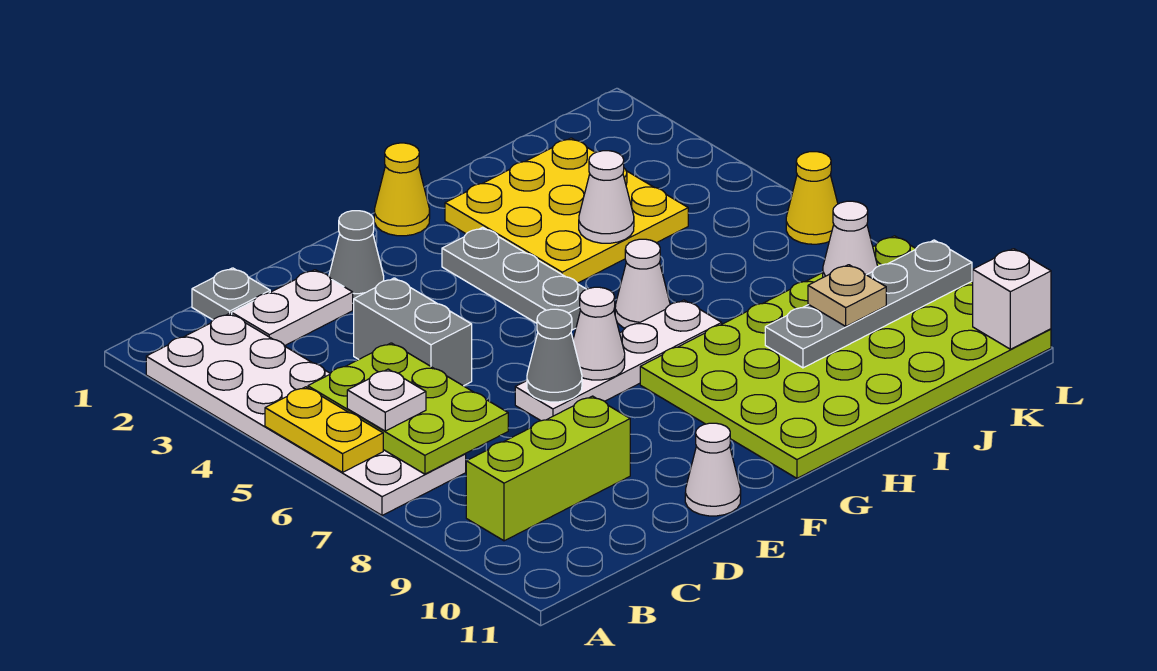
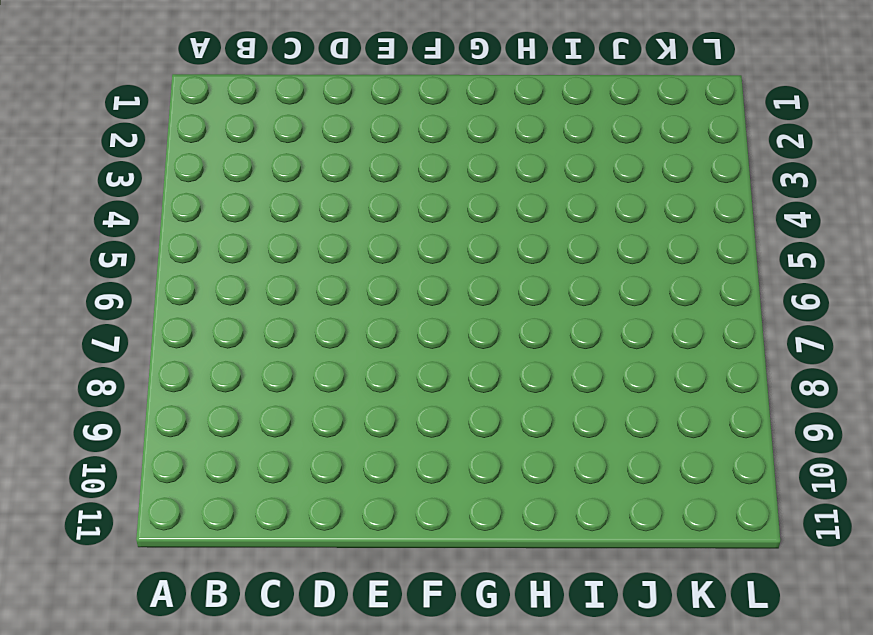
none -> white 2x6 plate [146,313,466,516]
none -> lime 1x3 brick [466,396,630,541]
none -> grey 1x1 plate [192,268,270,320]

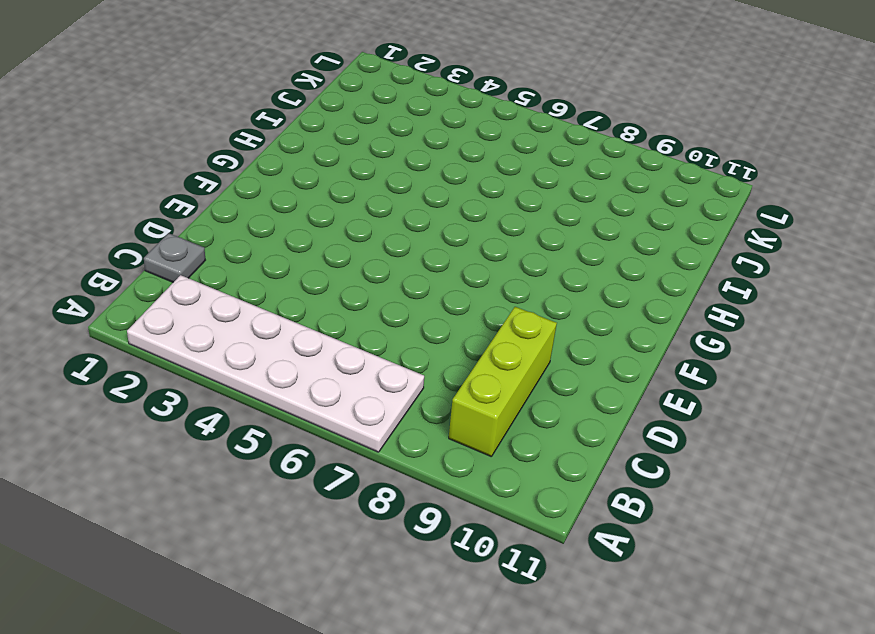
none -> white 1x2 plate [232,270,353,346]
none -> grey 1x2 brick [354,278,472,386]
none -> grey 1x1 cone [329,211,384,303]

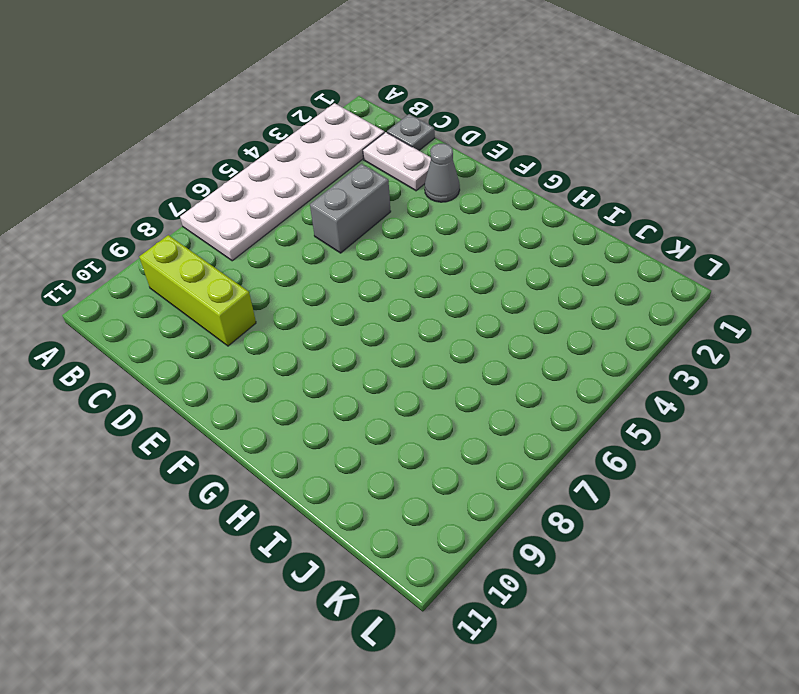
none -> white 1x4 plate [515,300,722,421]
none -> white 1x1 cone [685,423,741,516]
none -> yellow 1x1 cone [374,143,430,236]

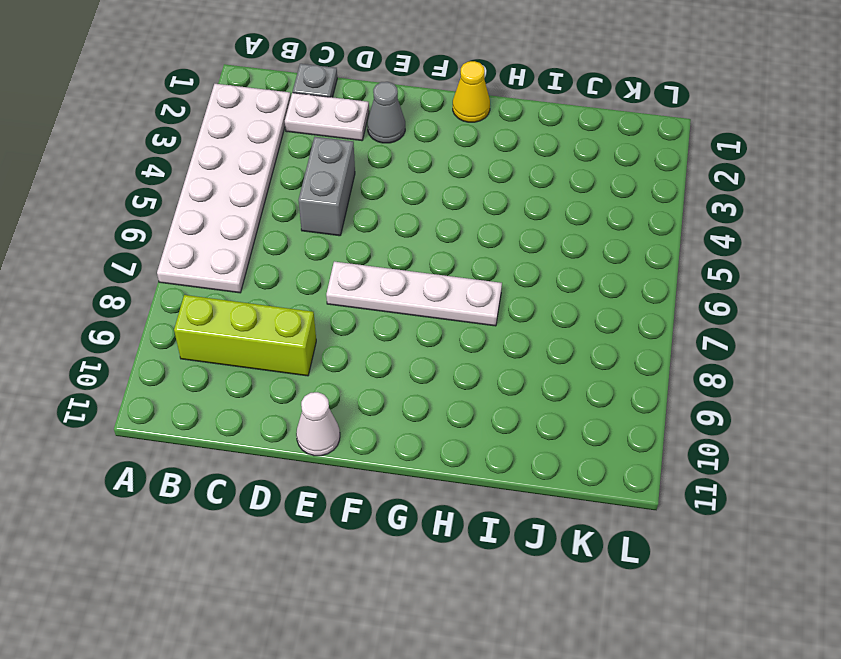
none -> grey 1x3 plate [442,227,586,330]
none -> lime 4x6 plate [640,236,1051,478]
none -> yellow 3x3 plate [445,138,688,283]

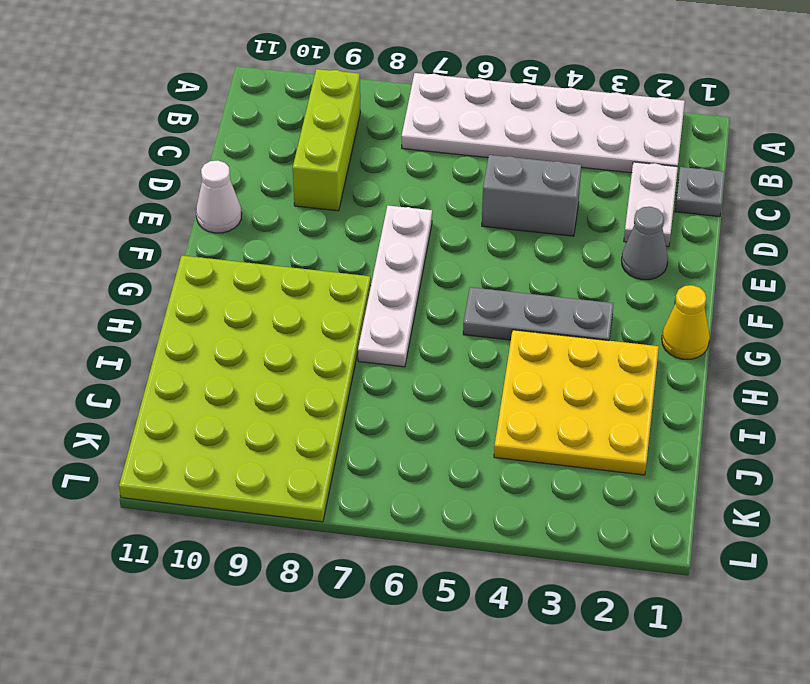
none -> white 1x1 cone [615,239,670,328]
none -> yellow 1x1 cone [786,152,838,244]
none -> yellow 1x2 plate [265,387,383,472]

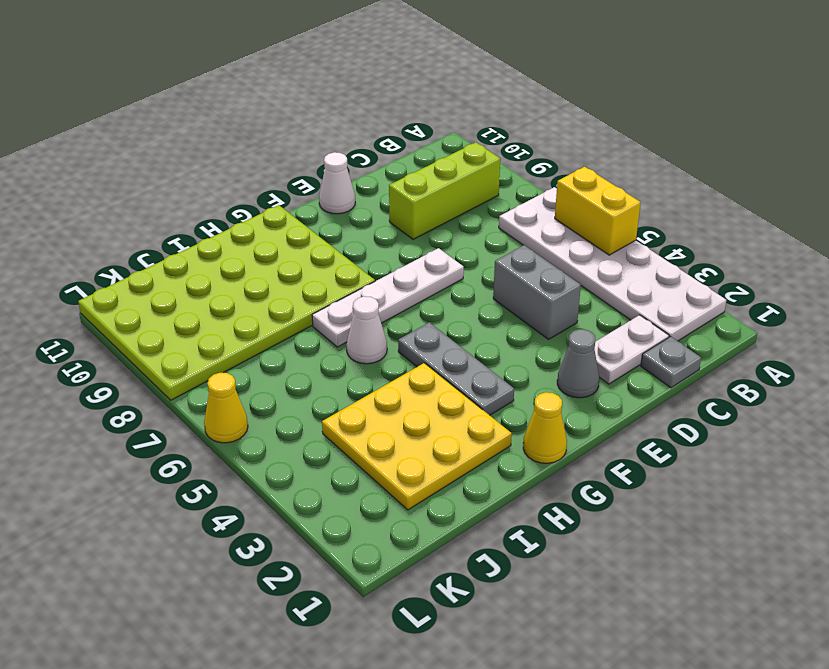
yellow 1x2 brick [555,167,641,255] -> yellow 1x2 plate [265,387,383,472]
none -> lime 2x3 plate [308,343,508,474]
none -> grey 1x1 cone [527,309,582,402]
none -> white 1x1 cone [573,287,625,380]

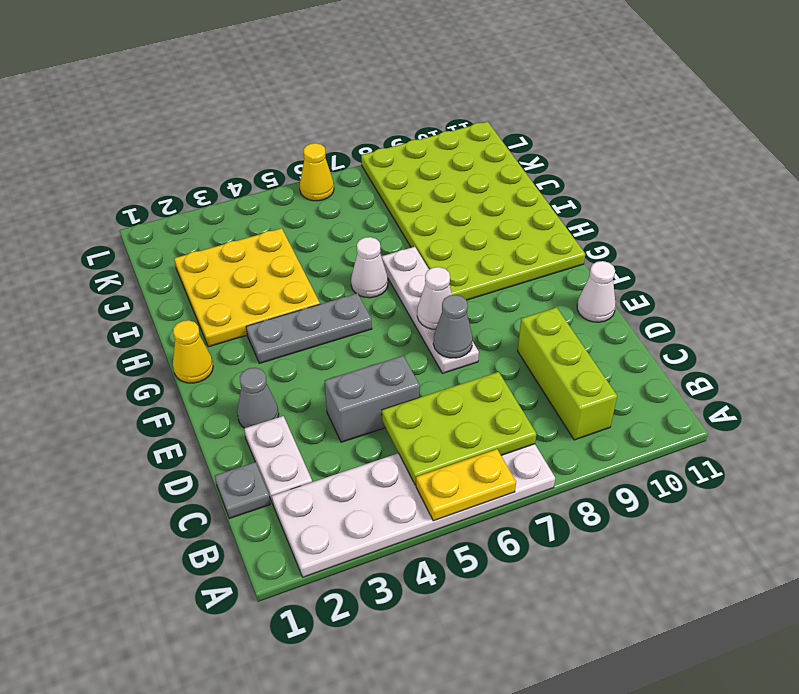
none -> white 1x1 cone [579,151,634,243]
none -> grey 1x4 plate [765,240,972,368]
none -> white 1x1 cone [823,201,878,277]

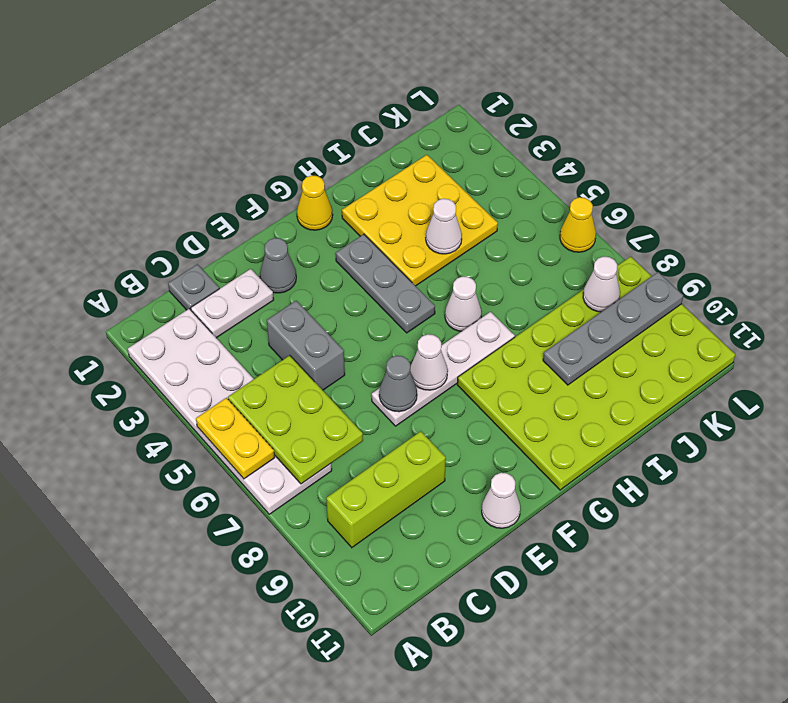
none -> white 1x1 brick [973,249,1051,349]
none -> white 1x1 plate [347,369,426,431]
none -> tan 1x1 plate [808,265,886,326]

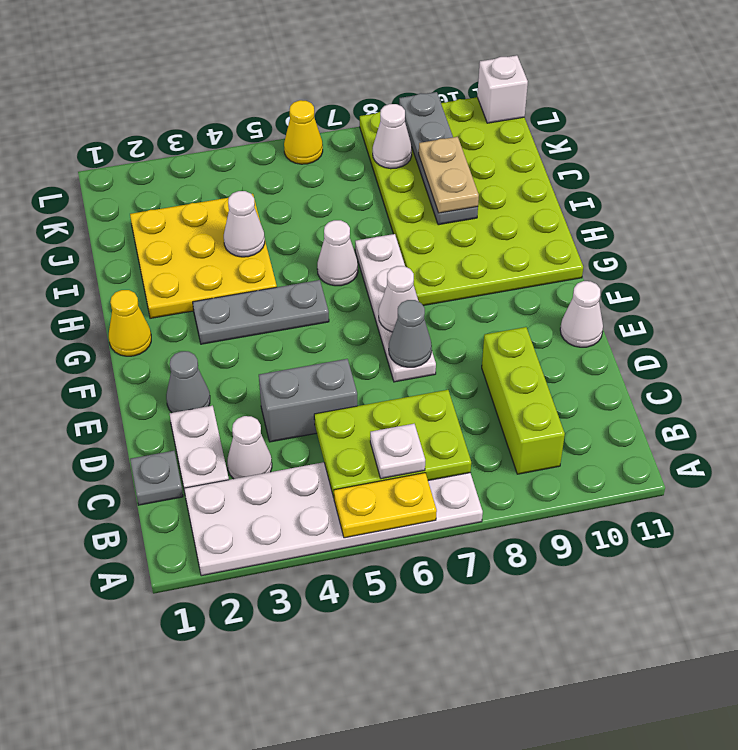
white 1x1 cone [227,416,272,479] -> none
tan 1x2 plate [419,137,479,213] -> tan 1x1 plate [808,265,886,326]

